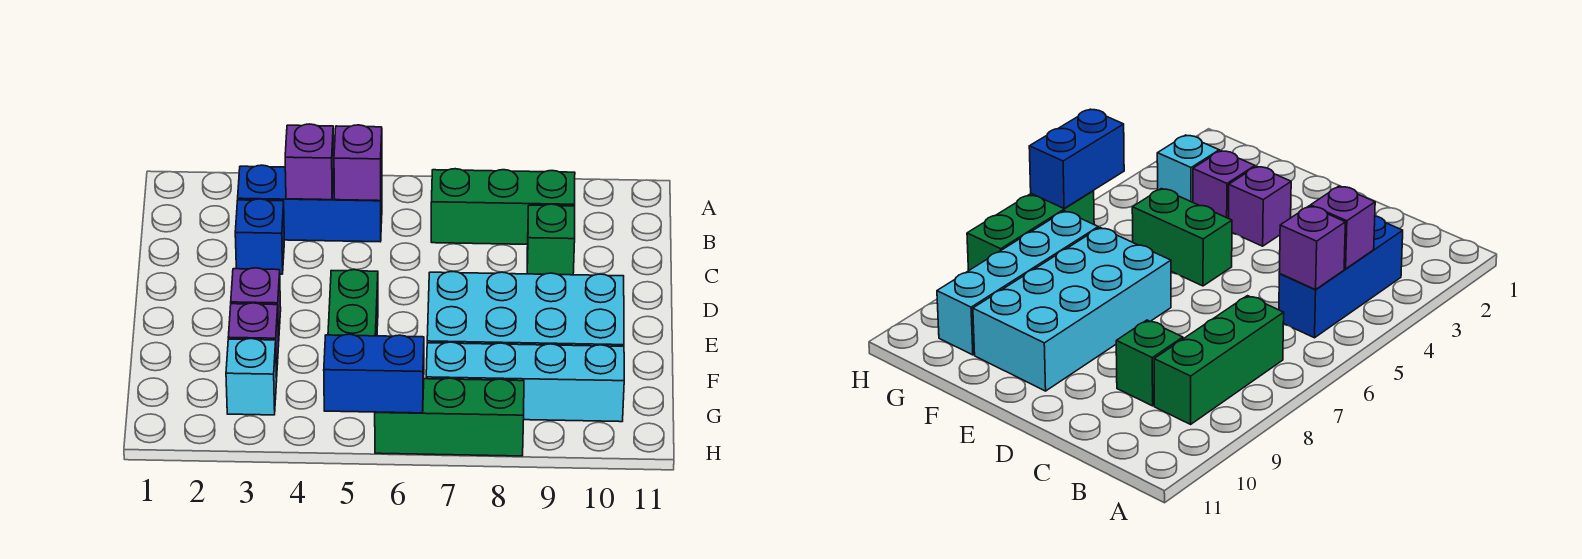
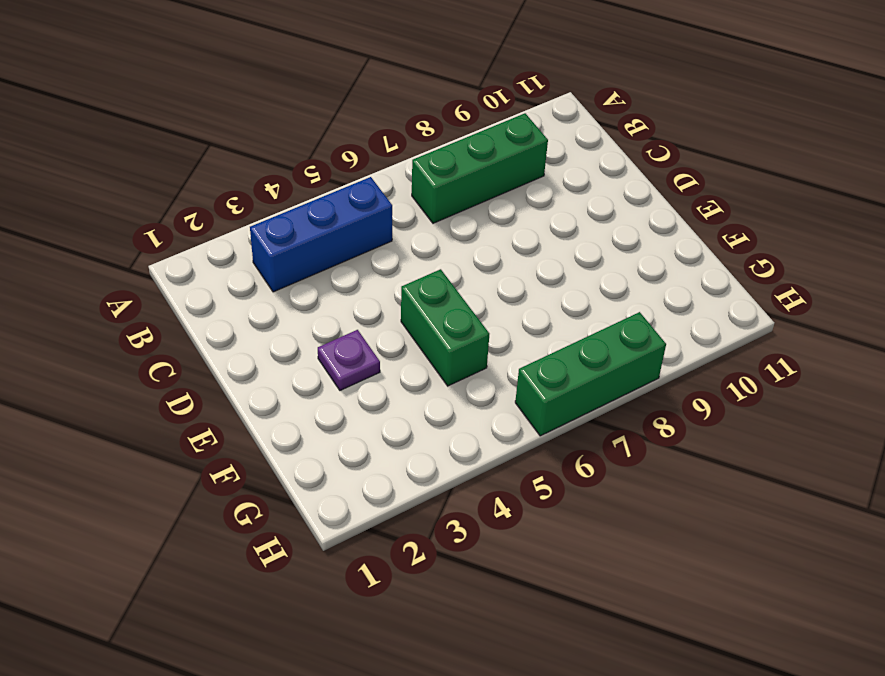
purple 1x1 plate [318,330,380,390] -> purple 1x1 brick [231,268,281,341]
none -> blue 1x1 brick [235,199,284,274]
none -> green 1x1 brick [527,204,575,275]
none -> cyan 2x4 brick [427,272,624,346]

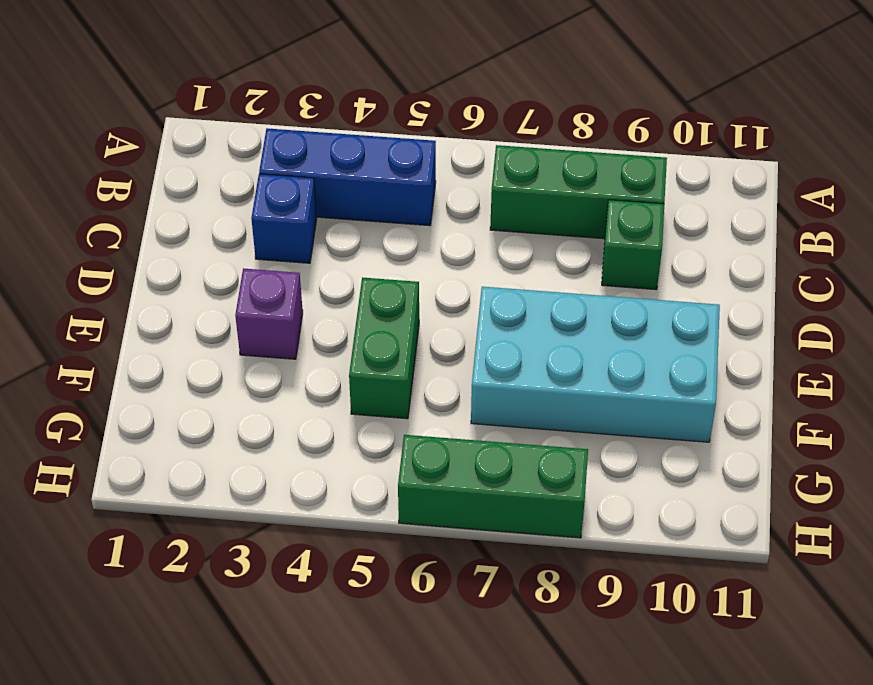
none -> purple 1x1 brick [228,303,279,377]
none -> cyan 1x1 brick [226,339,277,415]
none -> cyan 1x4 brick [426,342,624,422]

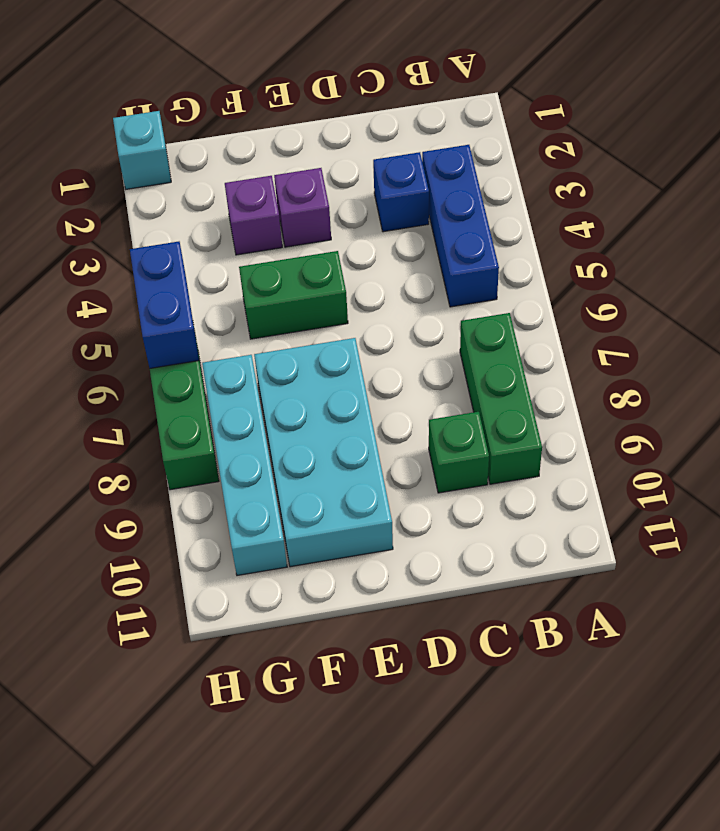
cyan 1x1 brick [113,111,171,189] -> cyan 1x1 brick moved to [226,339,277,415]
none -> purple 1x1 brick [285,124,334,200]
none -> purple 1x1 brick [334,125,382,201]

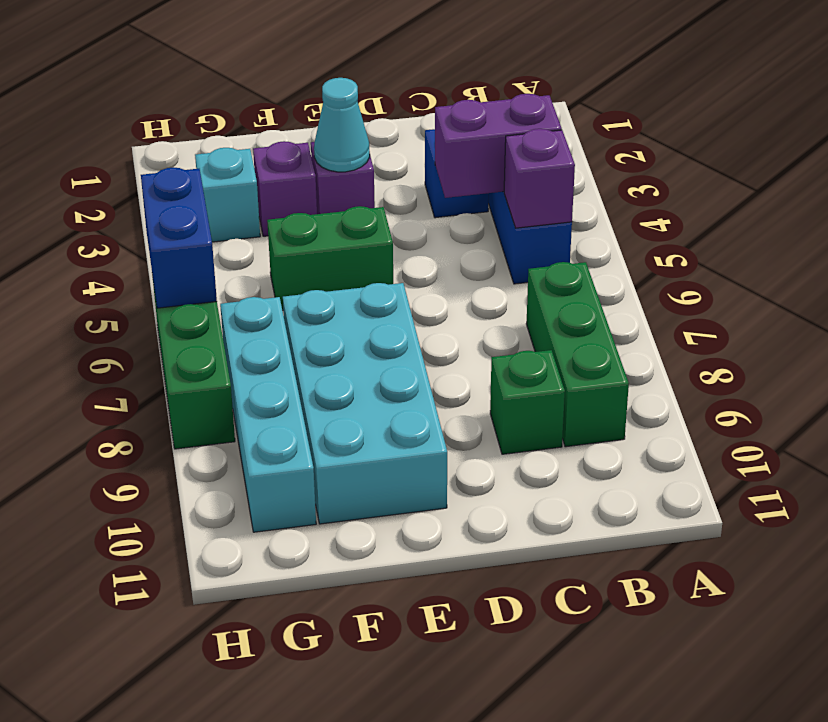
purple 1x2 brick [435,94,562,198] -> purple 1x1 brick [285,124,334,200]
cyan 1x1 cone [314,78,370,172] -> none

